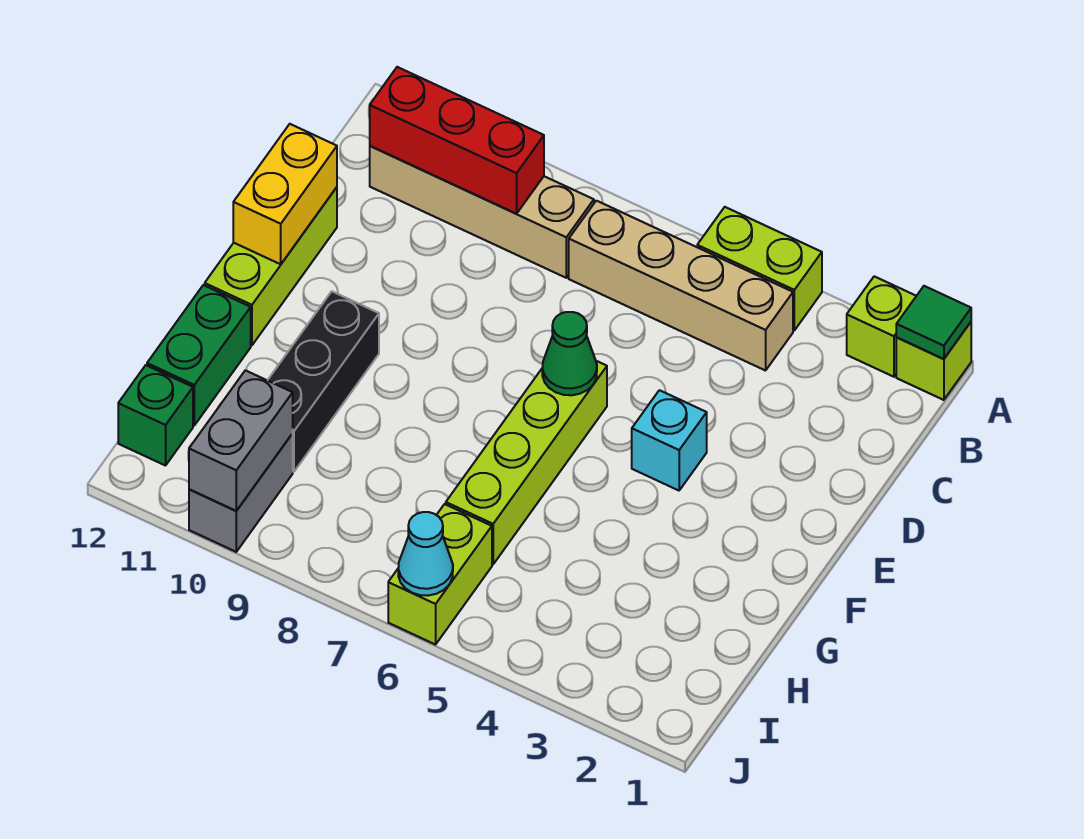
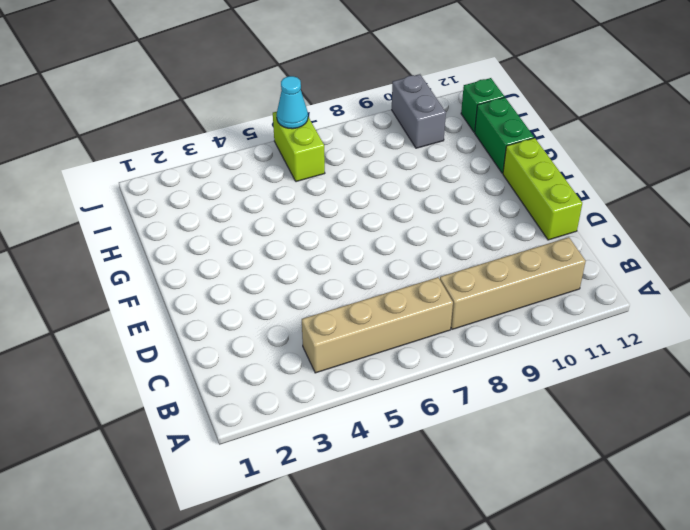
none -> lime 1x1 brick [896,322,971,400]
none -> lime 1x1 brick [847,276,916,377]
none -> lime 1x2 brick [697,207,822,330]

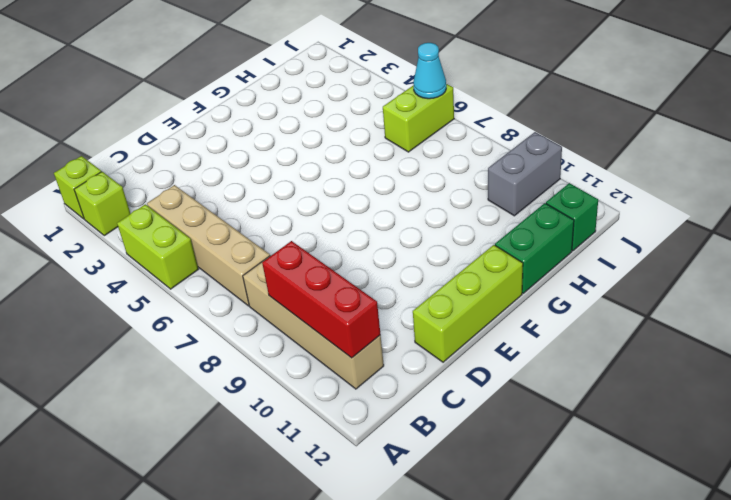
none -> cyan 1x1 brick [632,390,707,491]
none -> lime 1x4 brick [446,361,607,564]
none -> black 1x3 brick [268,291,379,472]

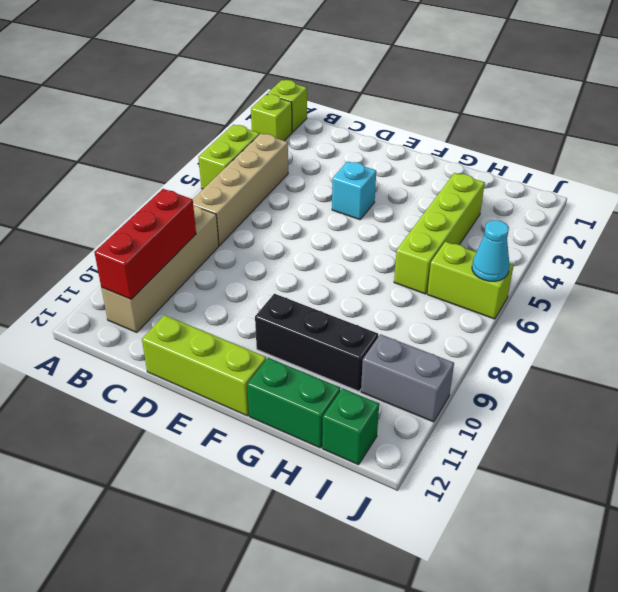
lime 1x4 brick [394,173,485,294] -> lime 1x4 brick turned to [446,361,607,564]
none -> green 1x1 tile [896,286,971,359]
none -> yellow 1x2 brick [233,124,337,264]
none -> green 1x1 cone [542,312,597,395]

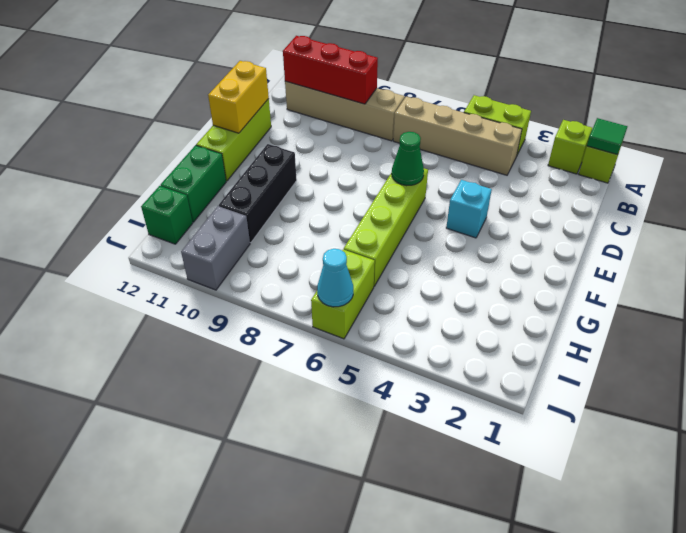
none -> grey 1x2 brick [189,370,293,511]

